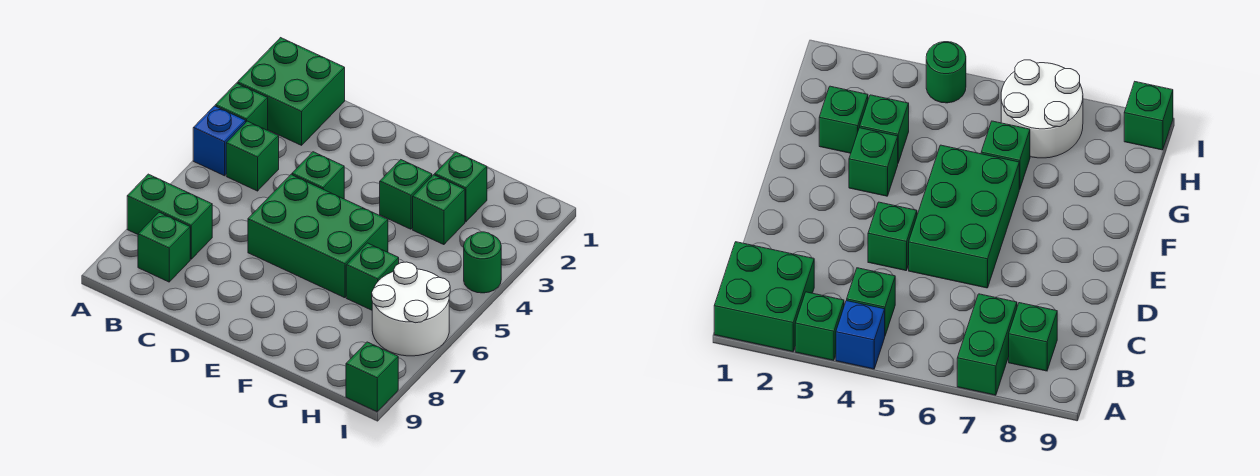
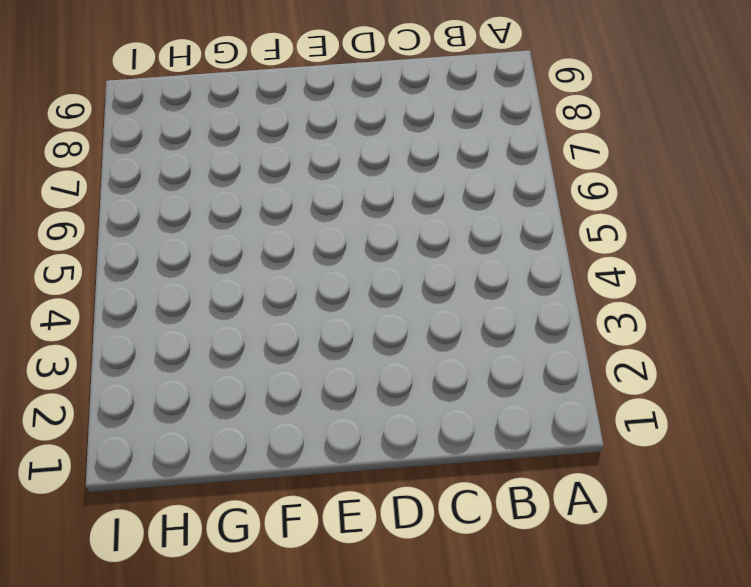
none -> green 2x2 brick [237,38,345,145]
none -> green 1x1 brick [215,83,268,130]
none -> blue 1x1 brick [193,106,246,176]

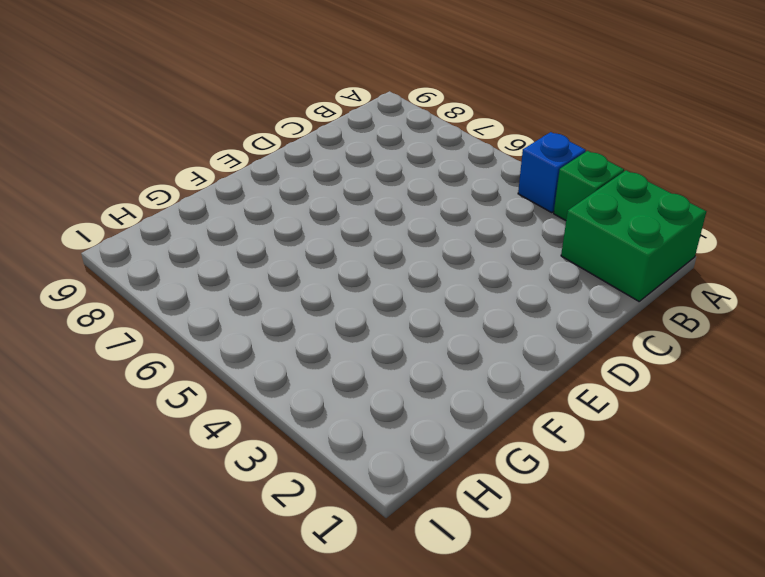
none -> green 1x2 brick [127,174,212,259]
none -> green 1x1 brick [226,121,279,191]
none -> green 1x1 brick [138,212,190,282]

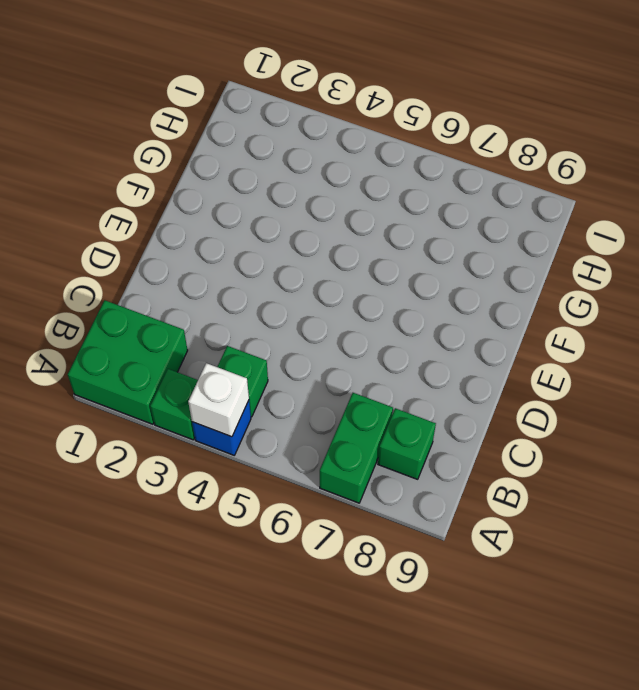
white 1x1 brick [188,363,249,437] -> none
none -> green 1x1 brick [292,152,344,199]
none -> green 2x3 brick [248,175,388,298]
none -> green 1x1 brick [380,160,432,229]

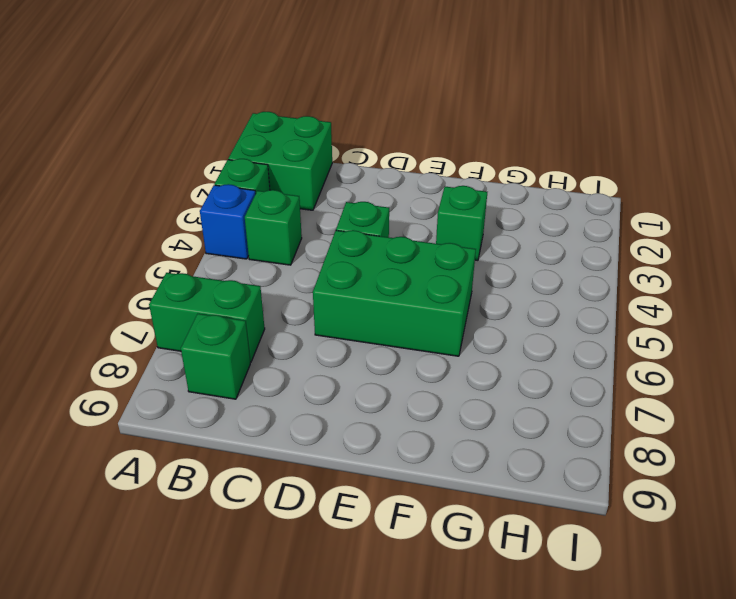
none -> green 1x1 brick [435,152,487,222]
none -> green 1x1 brick [413,175,465,245]
none -> green 1x1 brick [346,243,399,310]

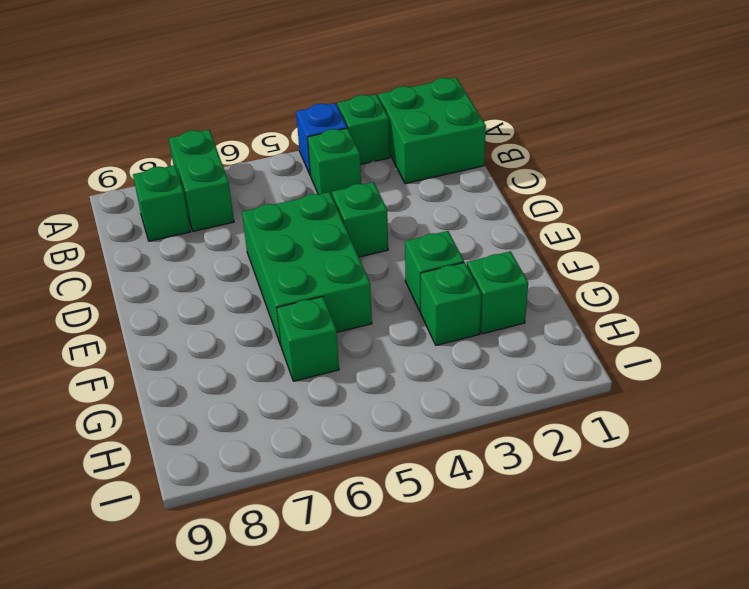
none -> white 2x2 round brick [372,262,450,356]
none -> green 1x1 round brick [464,232,501,293]
none -> green 1x1 brick [346,342,398,412]

